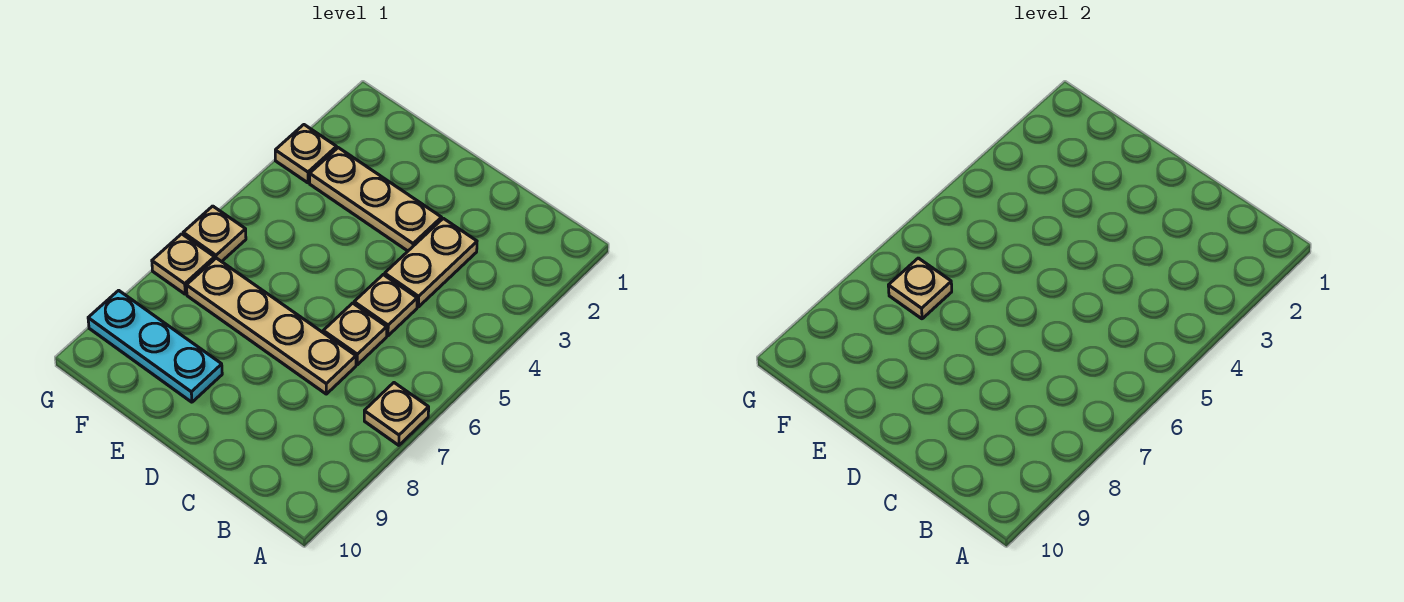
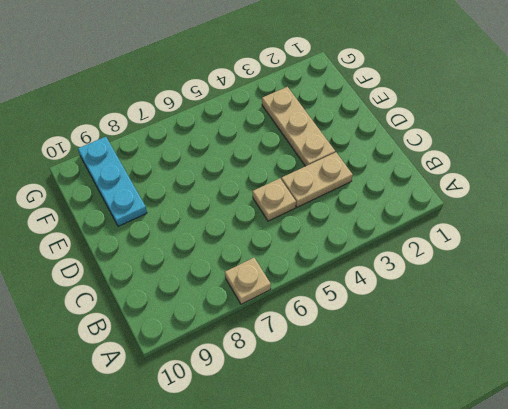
none -> tan 1x1 plate [323,303,387,365]
none -> tan 1x4 plate [186,258,356,394]

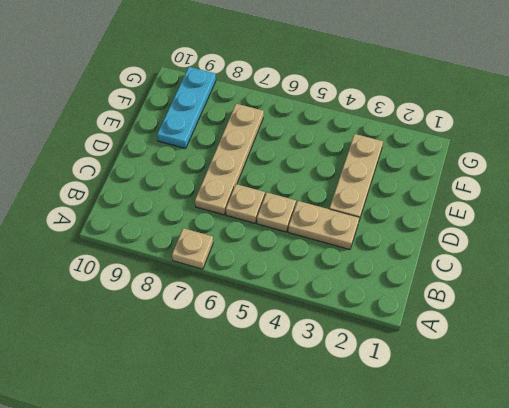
none -> tan 1x1 plate [275,125,337,183]
none -> tan 1x1 plate [183,206,246,262]

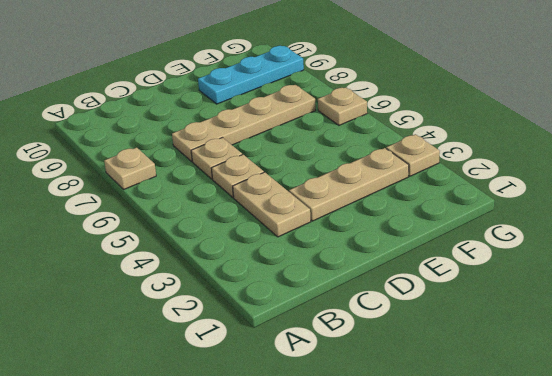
none -> tan 1x1 plate [152,234,215,294]
none -> tan 1x1 plate [888,258,952,319]

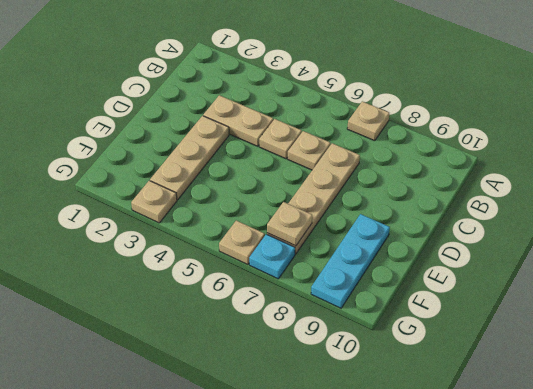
cyan 1x1 plate [249,234,295,279] -> tan 1x1 plate [152,234,215,294]

